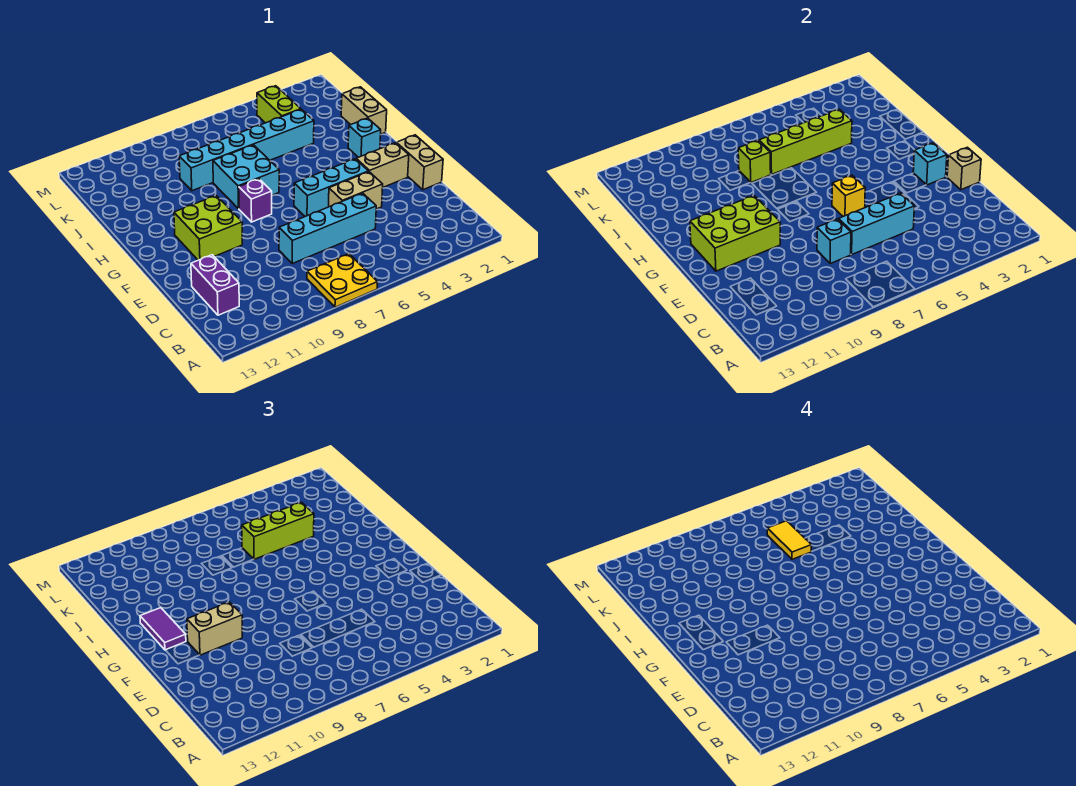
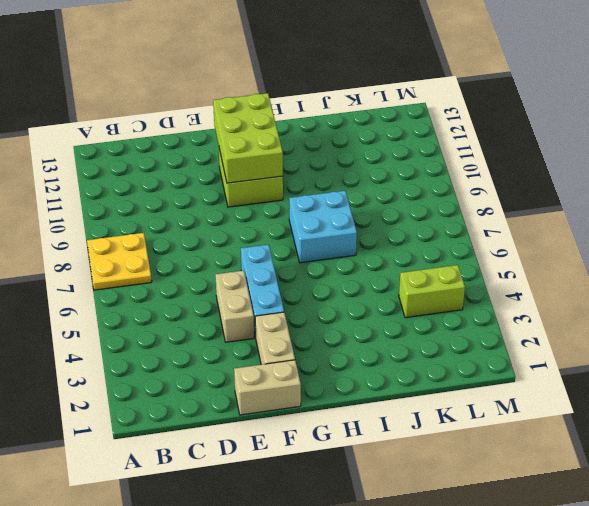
none -> purple 1x2 brick [191,255,239,315]
none -> cyan 1x4 brick [279,193,376,264]
none -> purple 1x1 brick [239,179,272,222]

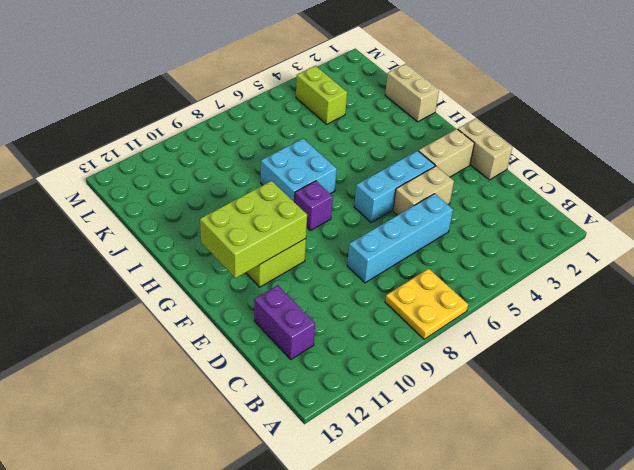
none -> cyan 1x1 brick [348,118,381,157]
none -> cyan 1x6 brick [179,109,314,191]
none -> cyan 1x3 brick [839,193,914,254]

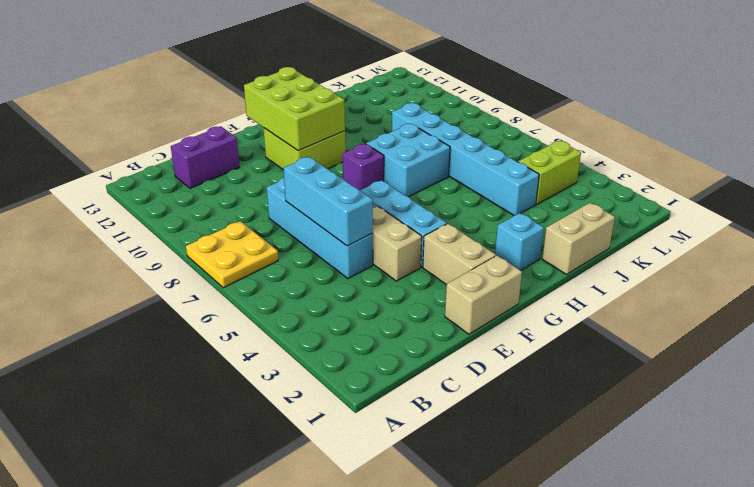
none -> cyan 1x1 brick [817,219,851,264]
none -> tan 1x1 brick [947,147,981,190]
none -> cyan 1x1 brick [913,143,947,185]

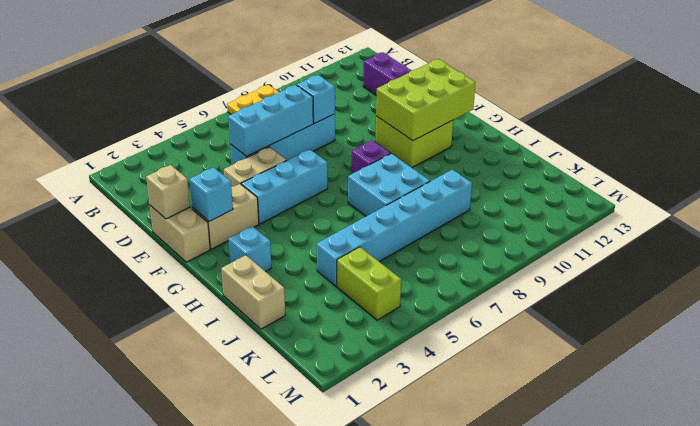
none -> yellow 1x1 brick [832,175,865,216]
none -> lime 1x4 brick [759,109,852,174]
none -> lime 1x1 brick [738,140,771,182]

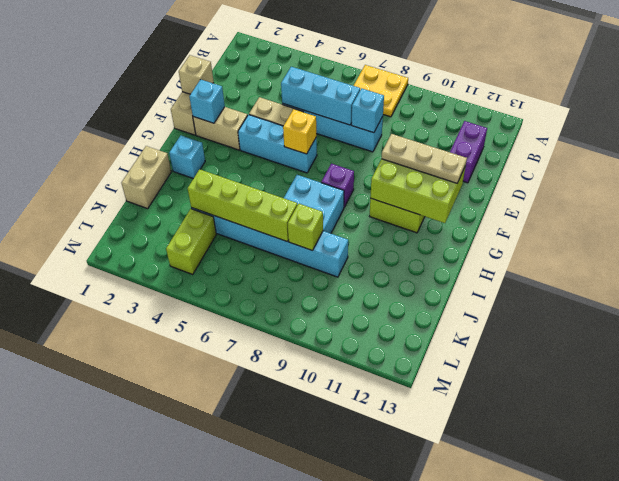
tan 1x3 plate [382,134,467,183] -> tan 1x2 brick [187,602,242,655]
none -> purple 1x2 tile [140,608,186,650]
none -> lime 1x3 brick [242,502,314,559]
none -> yellow 1x2 tile [767,521,811,559]

